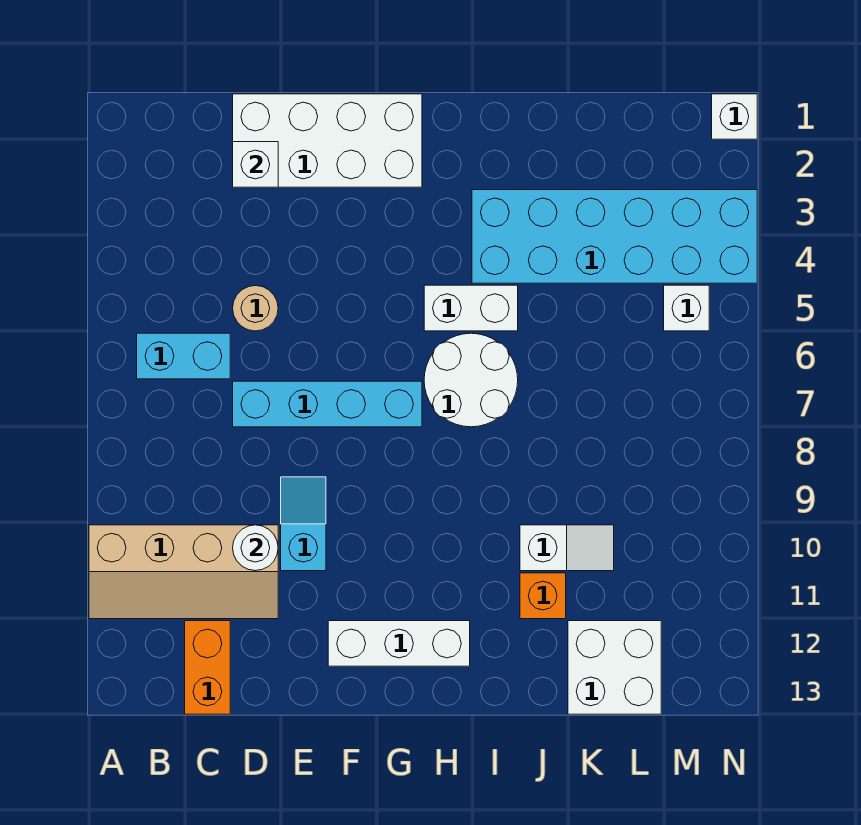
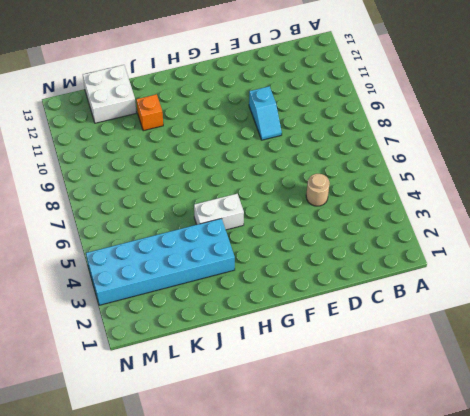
none -> tan 2x4 slope [89,525,278,619]
none -> cyan 1x2 brick [137,333,230,379]
none -> orange 1x2 brick [185,621,230,714]

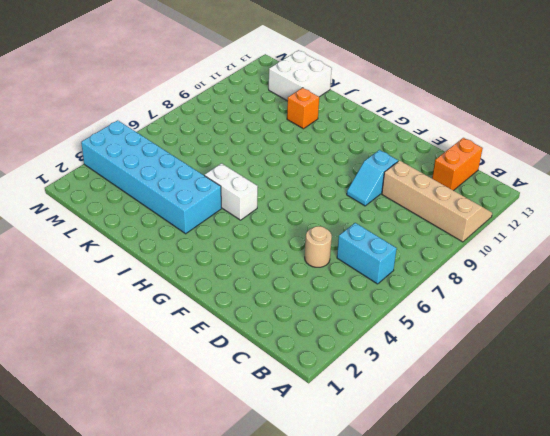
none -> white 2x4 brick [233,94,422,187]
none -> cyan 1x4 brick [233,381,422,427]
none -> white 1x3 brick [328,621,470,666]

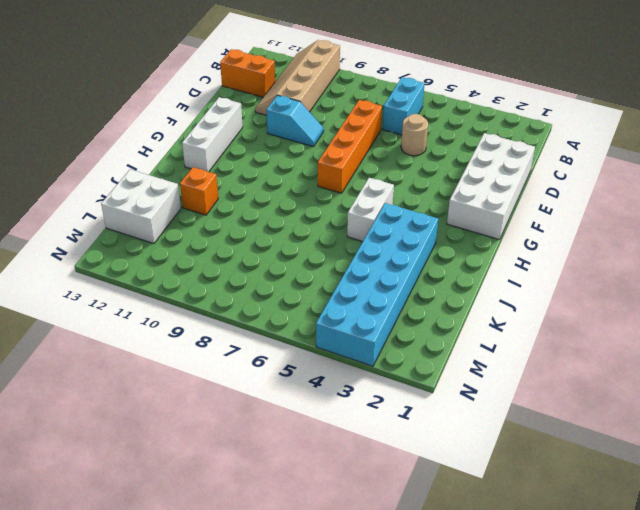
orange 1x4 brick [318,100,382,193] -> cyan 1x4 brick [233,381,422,427]
none -> white 2x2 round brick [424,333,518,427]
none -> white 1x2 slope [520,525,614,571]
none -> white 1x1 brick [664,285,709,331]

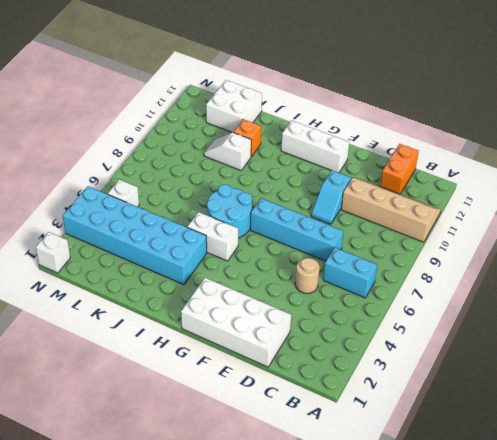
cyan 2x2 round brick [207,185,252,238] -> white 2x2 round brick [424,333,518,427]
none -> white 1x1 brick [233,142,278,187]
none -> white 1x1 round brick [233,525,278,571]

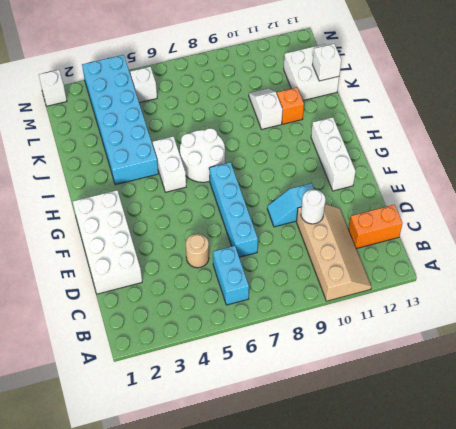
white 1x1 brick [313,44,341,81] -> white 1x1 brick moved to [233,142,278,187]

